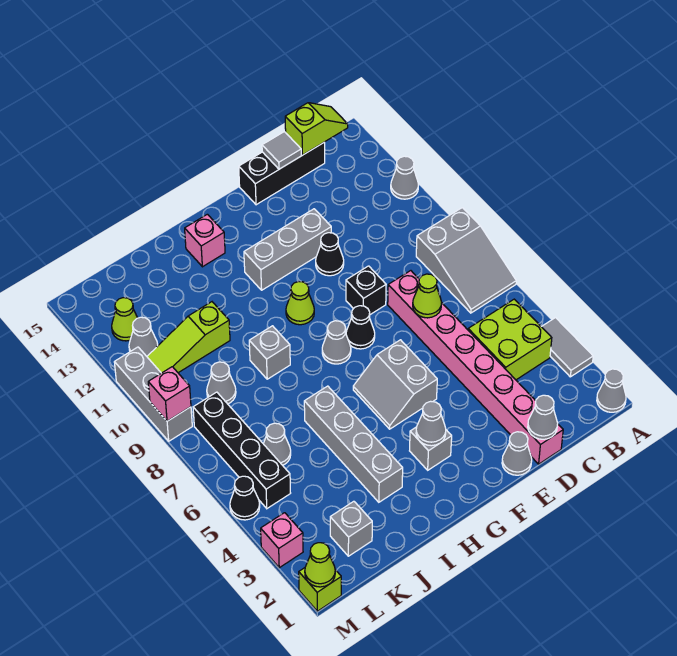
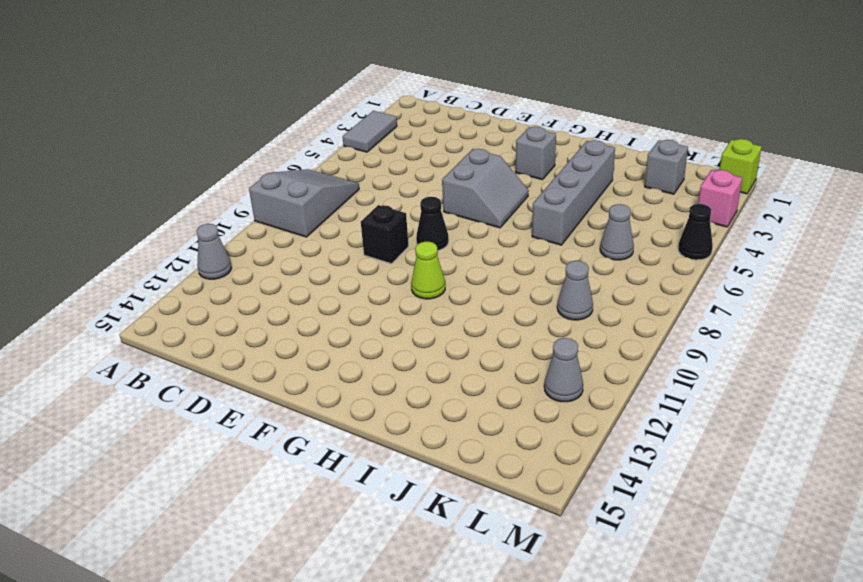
none -> grey 1x1 cone [597,369,626,412]
none -> lime 2x2 brick [468,299,552,380]
none -> black 1x3 brick [239,142,325,205]
none -> pink 1x8 brick [388,271,563,464]

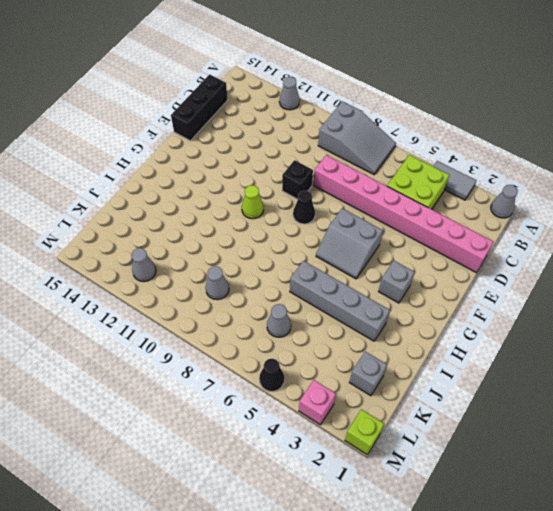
none -> grey 1x1 cone [502,432,532,475]
none -> black 1x1 cone [316,233,344,276]
none -> grey 1x3 brick [244,209,331,290]
none -> grey 1x1 cone [322,321,351,364]

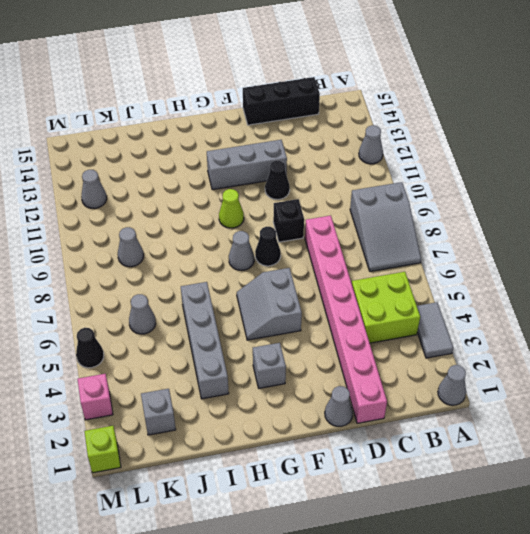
none -> pink 1x1 brick [185,214,225,267]
none -> grey 1x1 brick [249,326,290,379]
none -> lime 1x3 slope [147,302,230,373]
none -> black 1x4 brick [193,392,290,508]

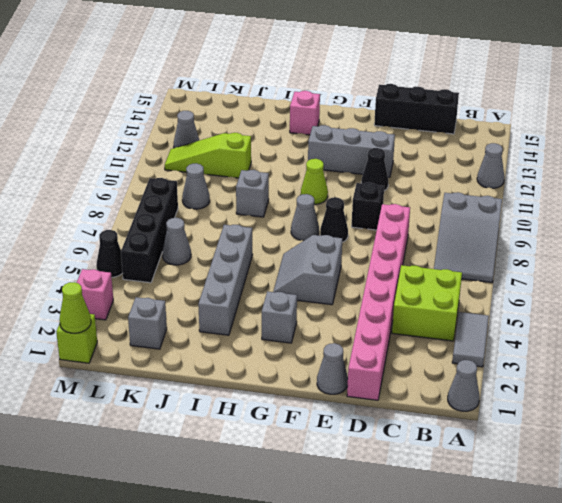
none -> lime 1x1 cone [112,298,137,341]
none -> grey 1x3 brick [114,347,192,441]
none -> lime 1x2 slope [285,103,348,155]
none -> grey 1x1 cone [528,395,558,439]

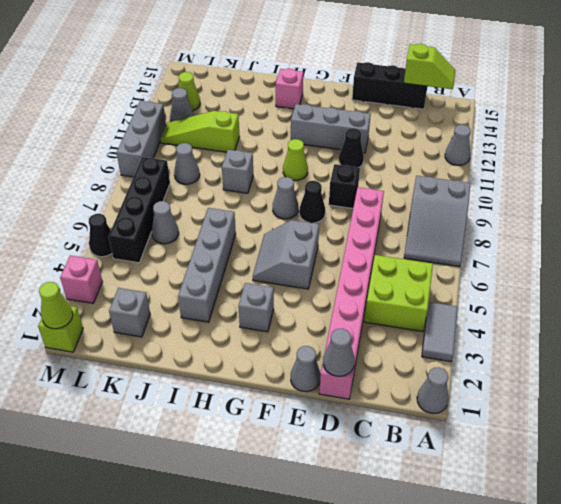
none -> lime 1x1 cone [413,274,442,318]
none -> grey 1x1 tile [262,132,301,169]
none -> grey 1x1 cone [416,401,446,446]
none -> pink 1x1 brick [148,367,191,421]

